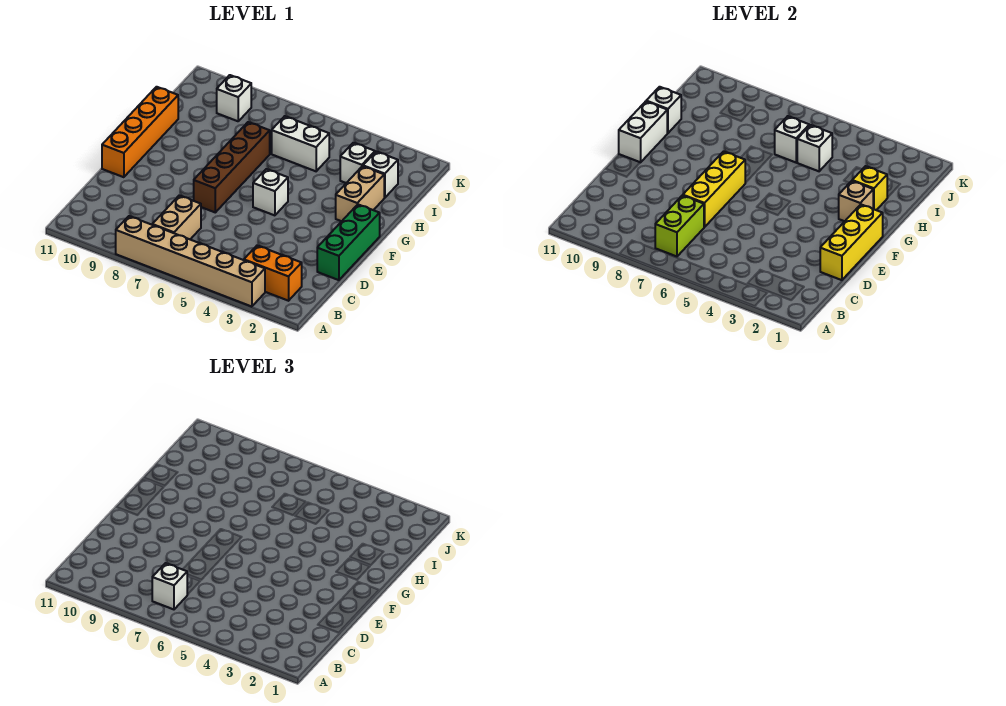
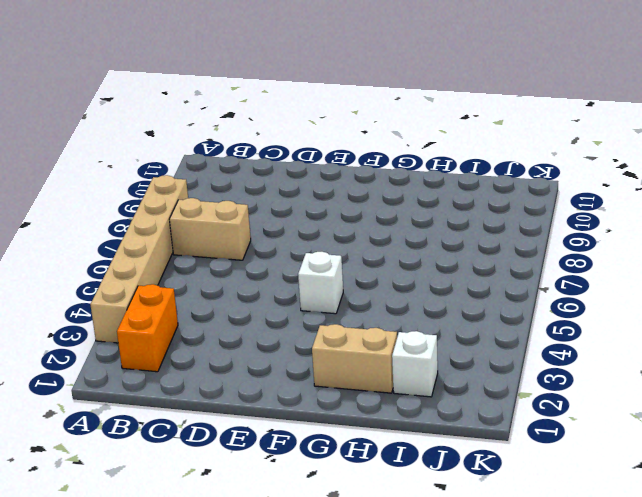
none -> green 1x3 brick [317,205,380,280]
none -> brown 1x4 brick [194,122,270,212]
none -> orange 1x4 brick [102,87,178,177]

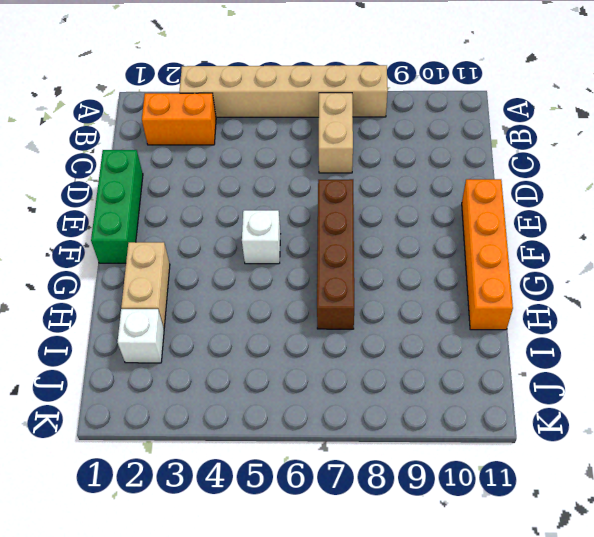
none -> white 1x1 brick [340,143,375,183]
none -> white 1x2 brick [272,116,329,171]
none -> white 1x1 brick [217,75,251,121]

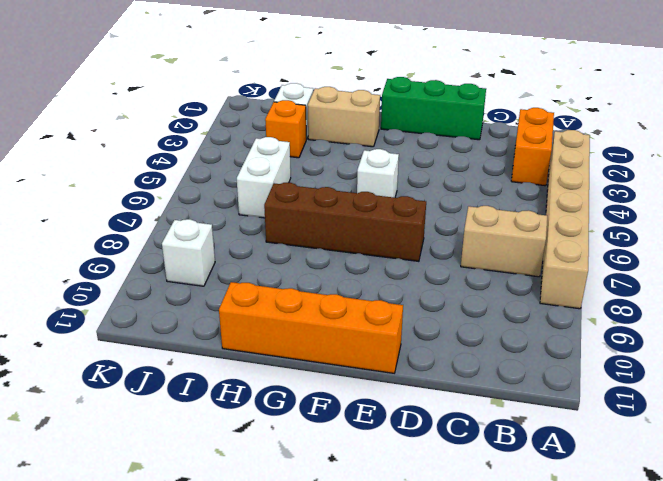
orange 1x1 brick [265,100,306,158] -> white 1x1 brick [340,143,375,183]
none -> lime 1x2 brick [655,195,704,256]
none -> yellow 1x3 brick [820,205,883,280]
none -> yellow 1x3 brick [683,151,745,227]

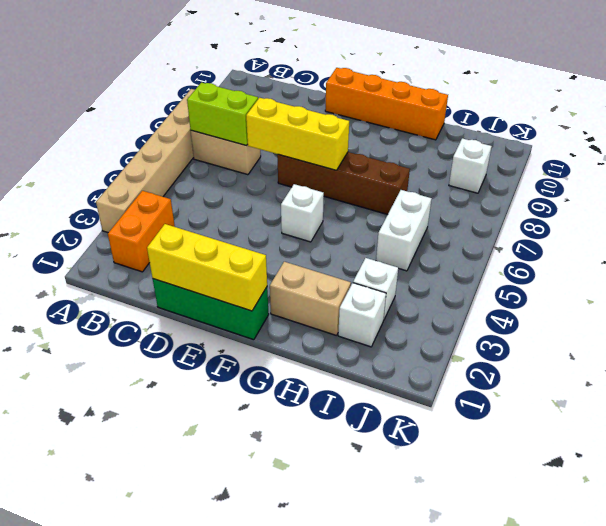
none -> white 1x2 brick [619,101,667,162]
none -> tan 1x1 brick [839,181,873,221]
none -> yellow 1x1 brick [852,166,888,210]

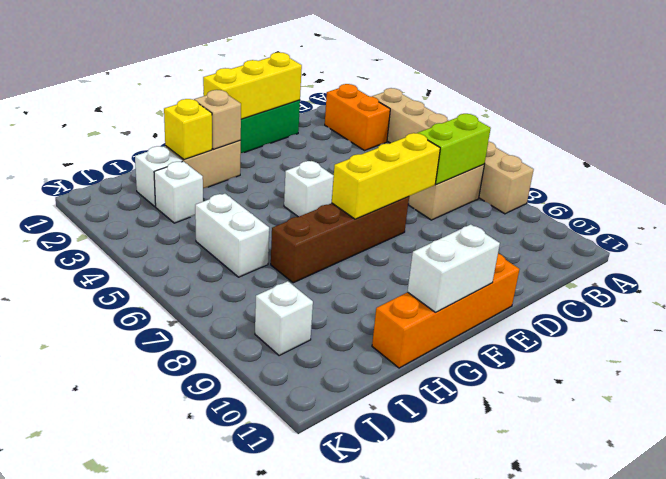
none -> white 1x1 brick [646,87,681,133]
none -> white 1x1 brick [797,125,832,171]
none -> white 1x1 brick [775,116,809,162]

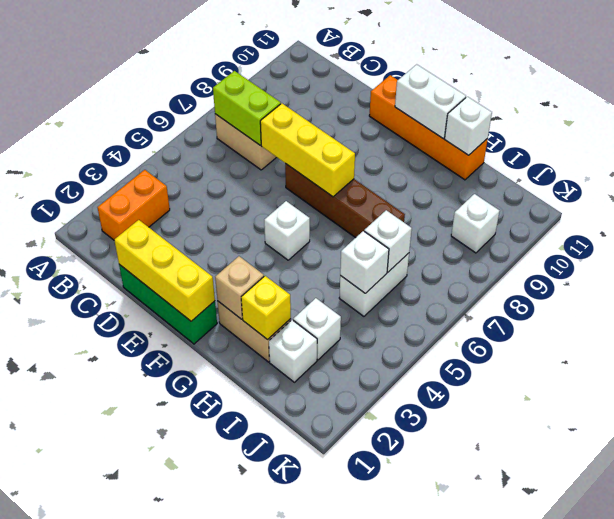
none -> tan 1x6 brick [116,216,265,307]
none -> white 1x1 brick [152,563,187,609]

